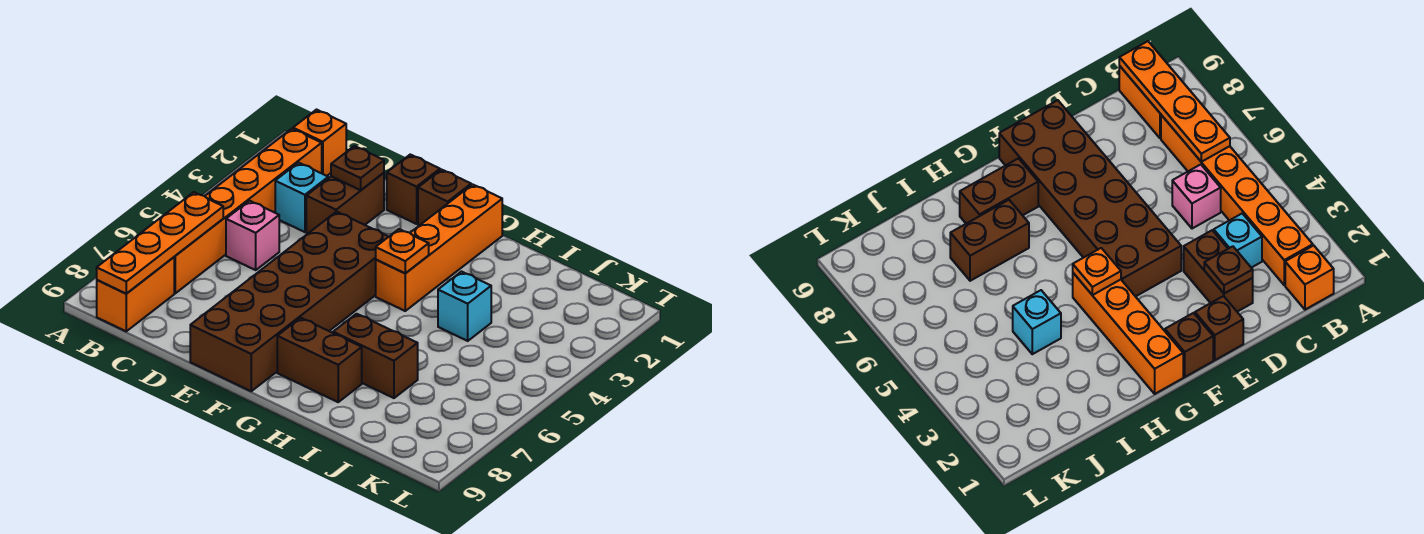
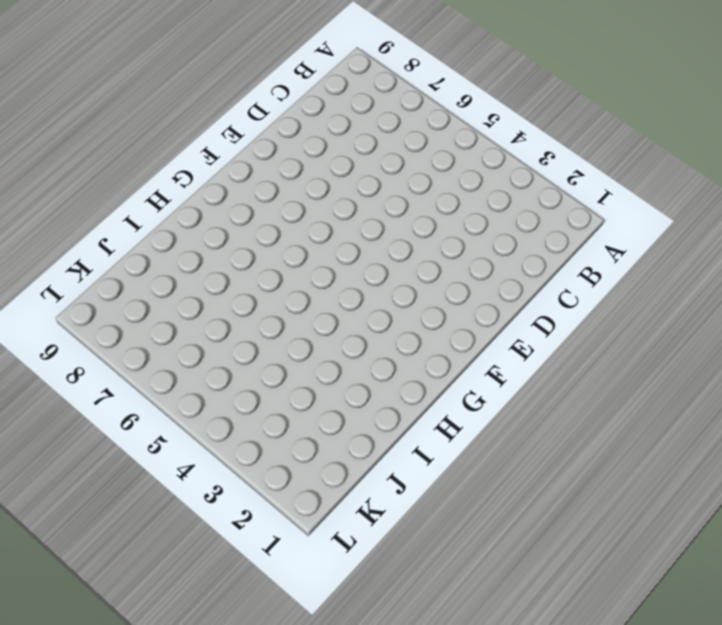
none -> orange 1x1 brick [293,110,346,176]
none -> orange 1x6 brick [174,129,322,293]
none -> orange 1x2 brick [97,257,174,331]

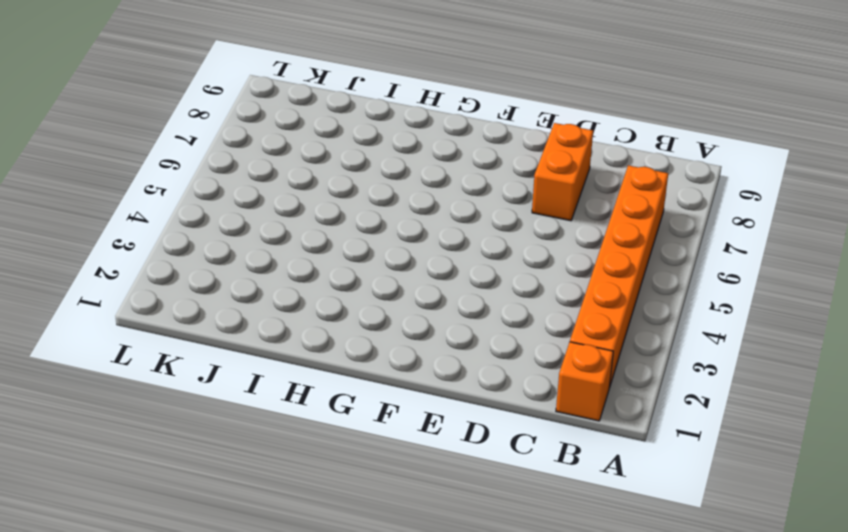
orange 1x2 brick [532,123,593,221] -> orange 1x2 brick moved to [97,257,174,331]
none -> cyan 1x1 brick [275,163,328,232]
none -> pink 1x1 brick [226,201,279,270]
none -> brown 1x2 brick [306,173,384,234]

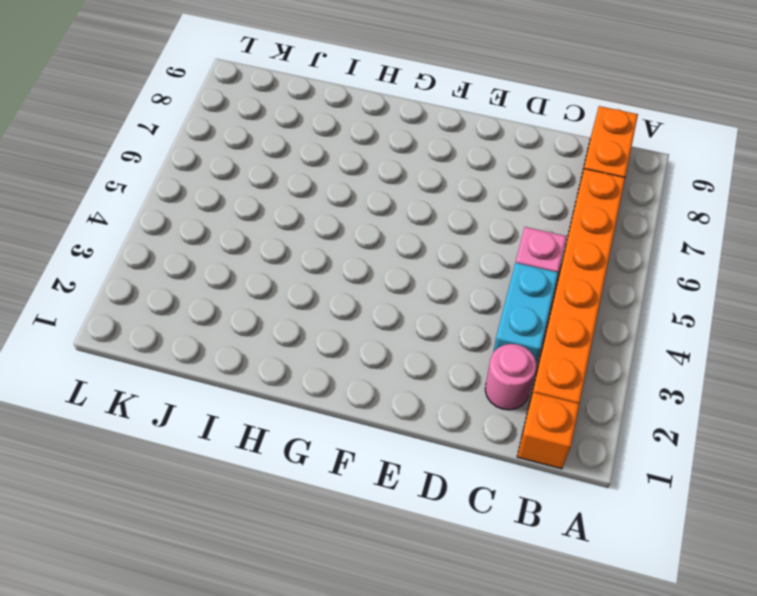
pink 1x1 round brick [485,344,536,410] -> none
cyan 1x2 brick [493,263,558,364] -> cyan 1x1 brick [275,163,328,232]
none -> brown 1x2 brick [306,173,384,234]
none -> brown 1x1 brick [387,155,440,224]
none -> brown 2x6 brick [190,212,389,391]

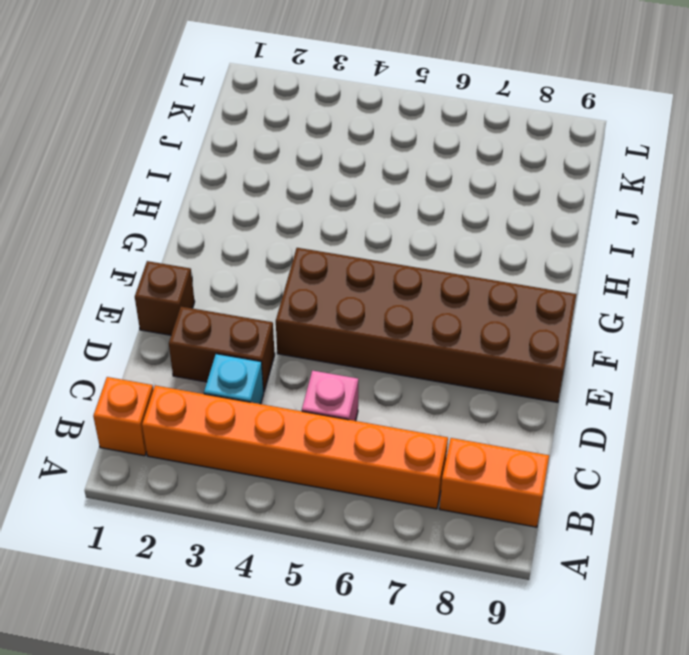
none -> brown 1x1 brick [418,170,471,226]
none -> orange 1x4 brick [376,184,502,311]
none -> brown 1x2 brick [277,318,362,402]

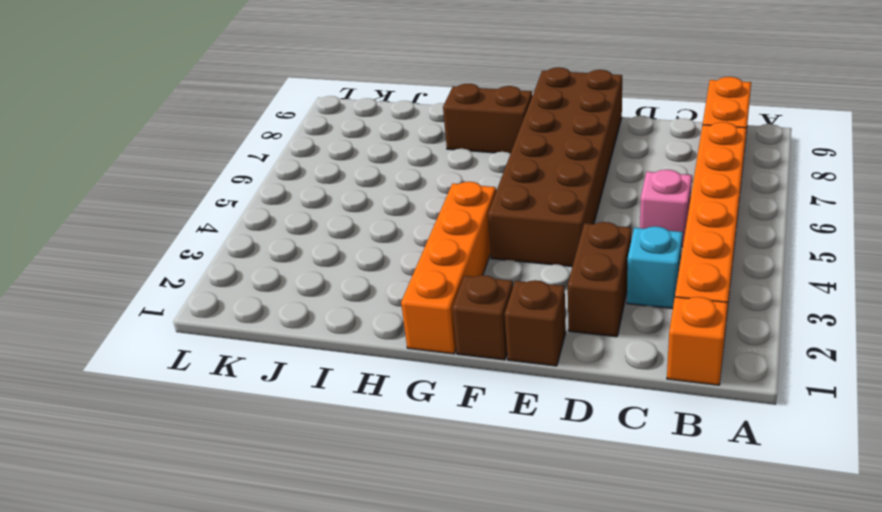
none -> brown 1x2 brick [333,314,418,398]
none -> cyan 1x1 brick [438,272,491,341]
none -> orange 1x4 plate [97,192,223,294]

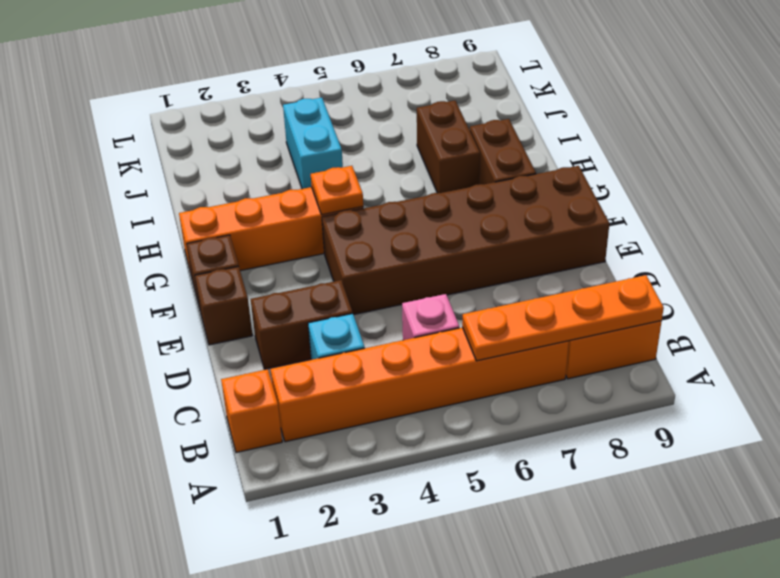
cyan 1x2 brick [283,98,343,189] -> cyan 1x1 brick [438,272,491,341]
none -> brown 1x1 plate [331,146,384,190]

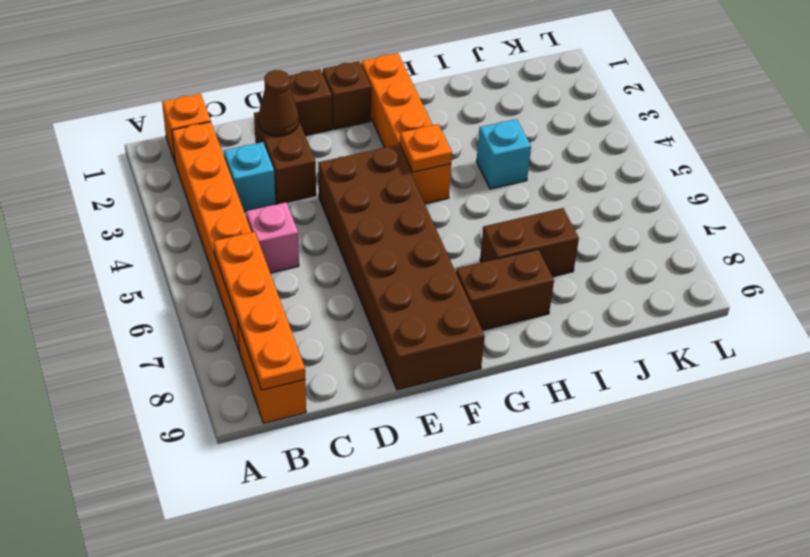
brown 1x1 cone [258,70,299,136] -> brown 1x1 plate [331,146,384,190]

